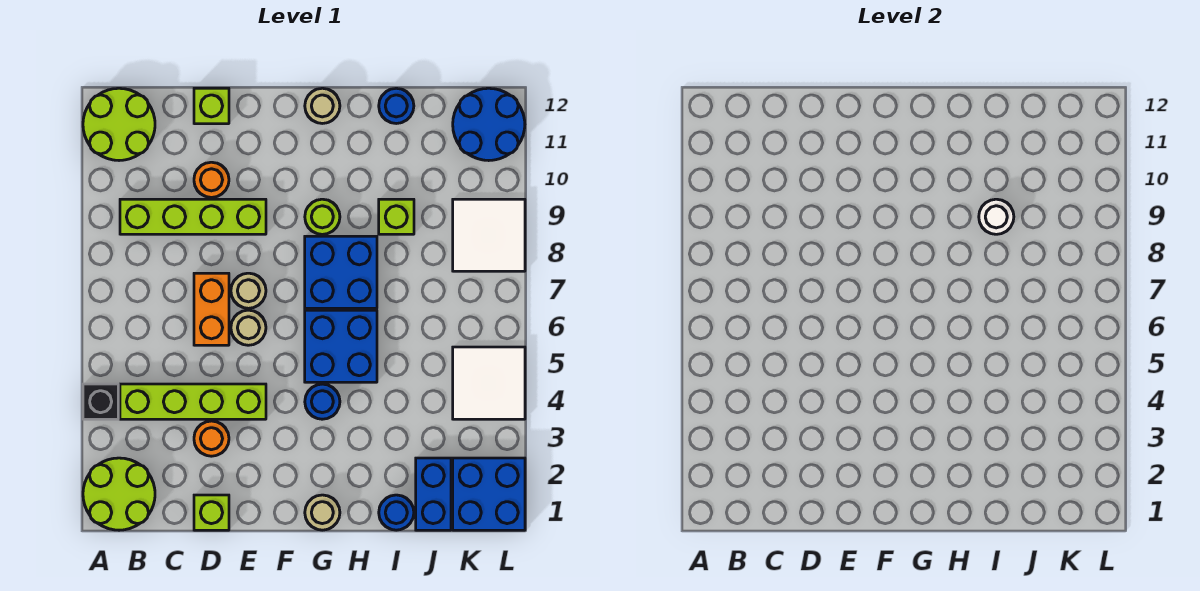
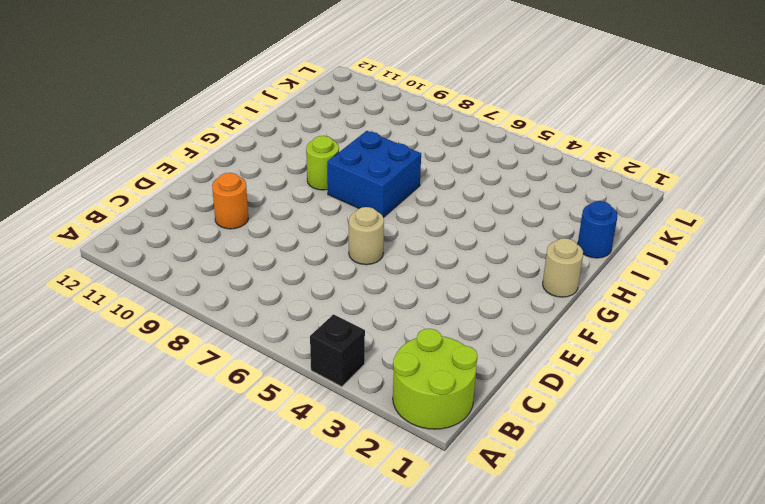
none -> lime 2x2 round brick [83,88,155,161]
none -> lime 1x4 brick [120,384,266,419]
none -> lime 1x4 brick [120,199,266,234]

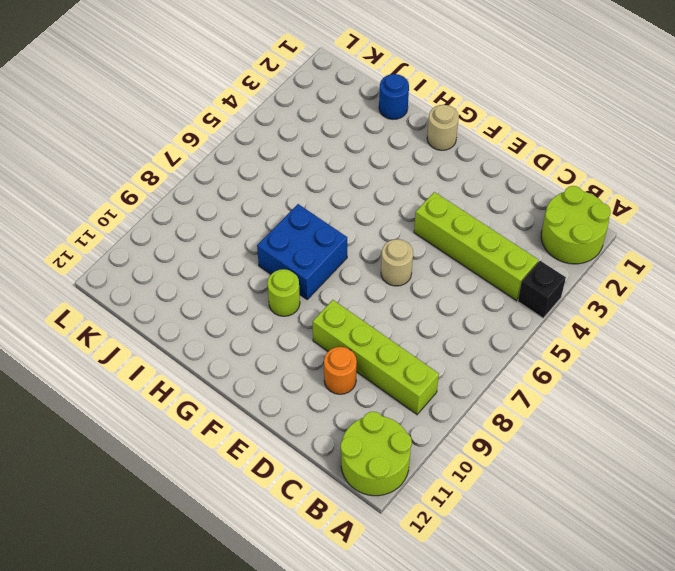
none -> lime 1x1 brick [194,495,229,530]
none -> orange 1x1 round brick [194,421,229,456]
none -> orange 1x2 brick [194,273,229,345]

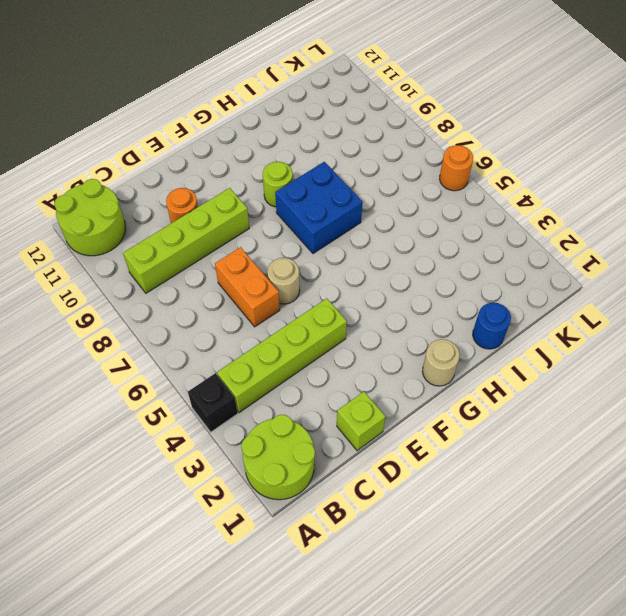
orange 1x1 round brick [440,145,473,191] -> orange 1x1 round brick moved to [194,421,229,456]
none -> lime 1x1 brick [194,88,229,124]
none -> tan 1x1 round brick [231,273,266,308]
none -> blue 1x1 round brick [305,384,340,419]

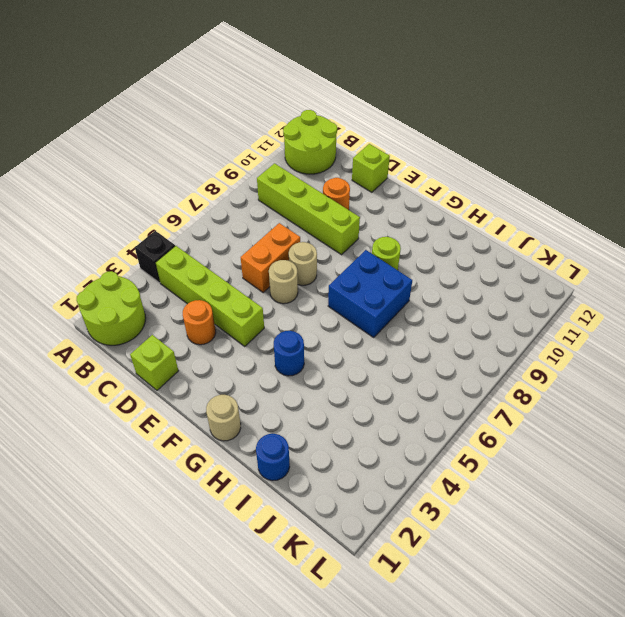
none -> blue 2x2 brick [305,310,377,382]
none -> tan 1x1 round brick [305,88,340,124]
none -> lime 1x1 brick [379,199,414,234]

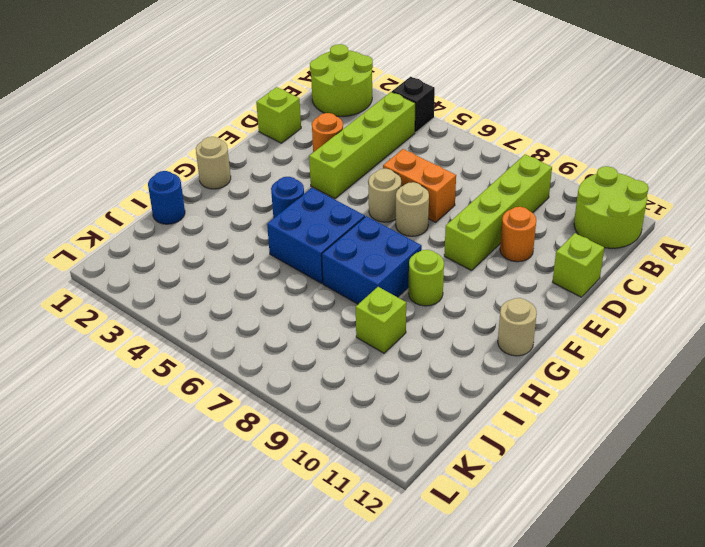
none -> blue 1x1 round brick [379,88,414,124]
none -> blue 1x2 brick [416,458,451,530]
none -> blue 2x2 brick [453,458,525,530]

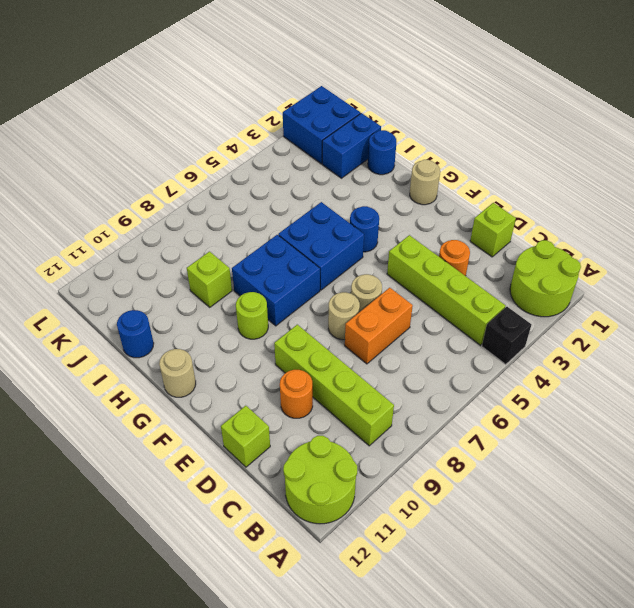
none -> white 2x2 tile [453,347,525,419]
none -> white 2x2 tile [453,199,525,271]
none -> blue 2x2 round brick [453,88,525,161]

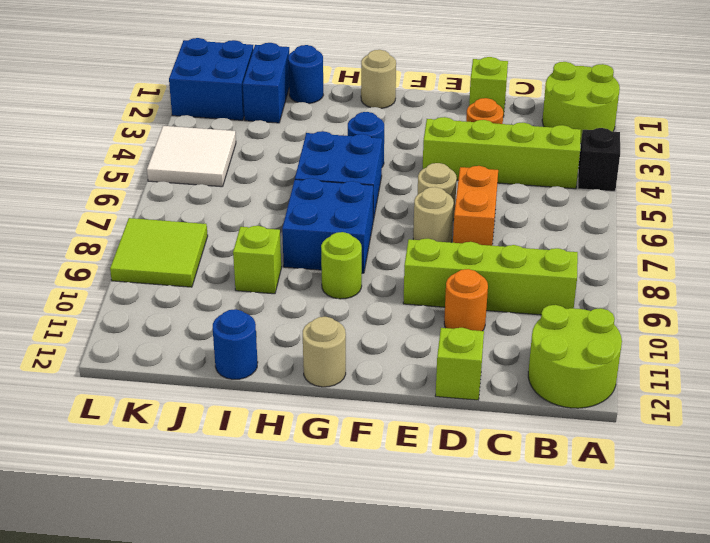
lime 2x2 tile [110,218,208,287] -> white 2x2 tile [453,199,525,271]
none -> blue 2x2 round brick [453,88,525,161]
none -> white 1x1 round brick [979,199,1014,234]

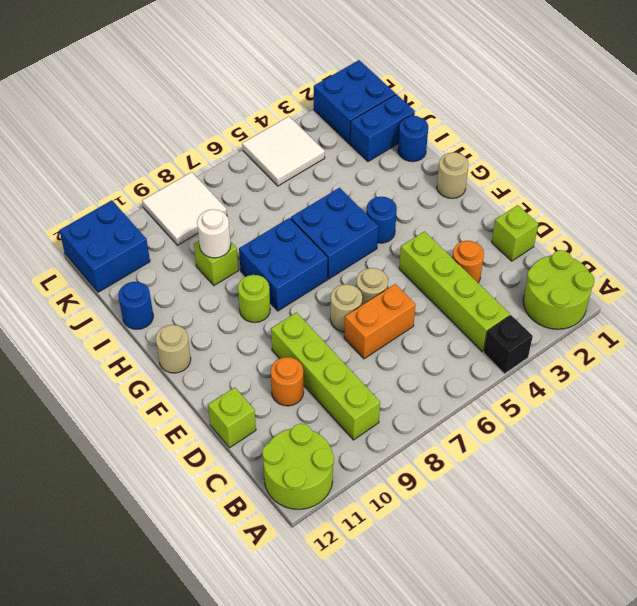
blue 2x2 brick [59,200,150,292] -> blue 2x2 round brick [453,88,525,161]

